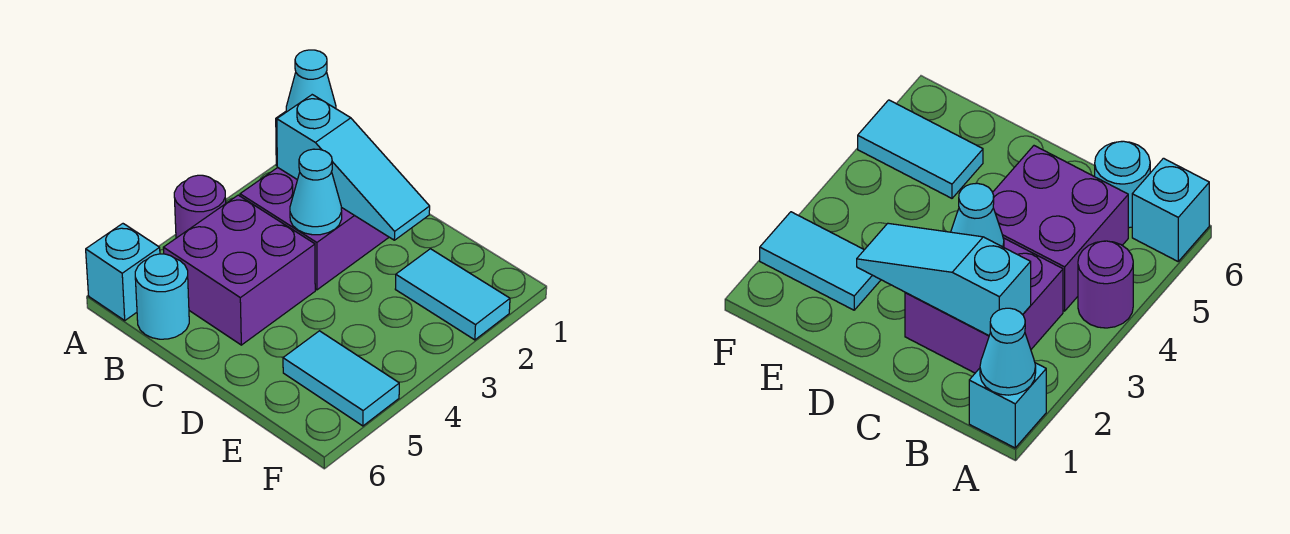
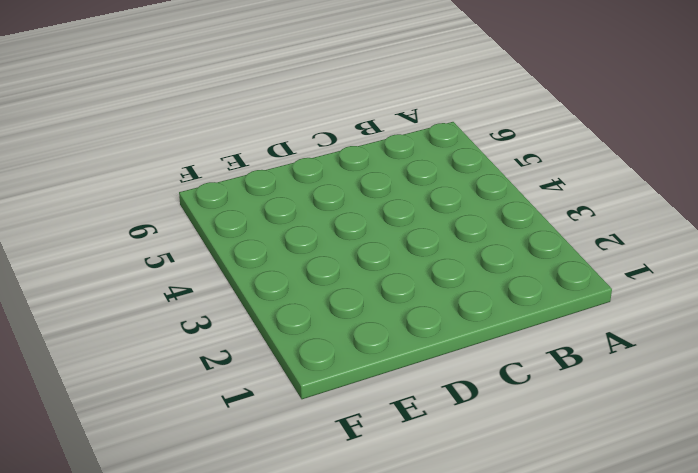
none -> cyan 1x1 brick [969,363,1046,448]
none -> purple 1x1 round brick [174,175,226,238]

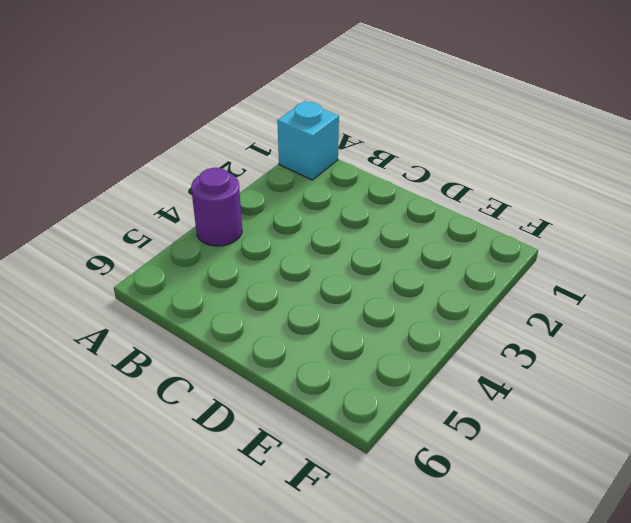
none -> cyan 1x1 brick [86,224,160,320]
none -> purple 2x2 brick [240,167,388,290]

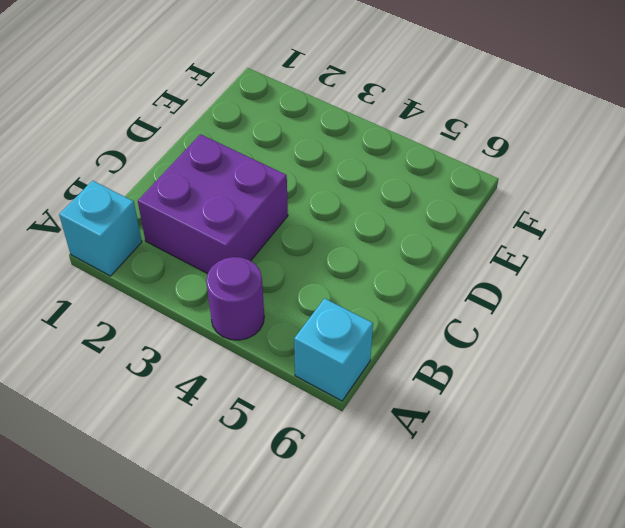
none -> purple 2x2 brick [163,195,315,345]
none -> cyan 1x1 round brick [135,254,189,339]

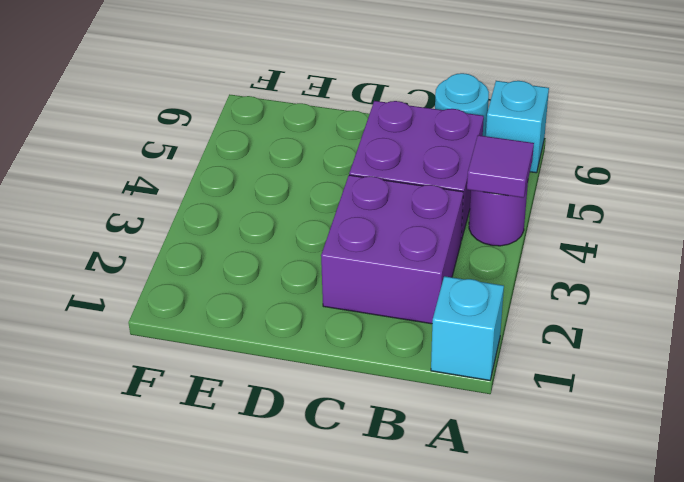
purple 1x1 tile [467,135,534,198] -> none
none -> cyan 1x2 tile [395,249,510,340]
none -> cyan 1x2 tile [283,331,399,426]

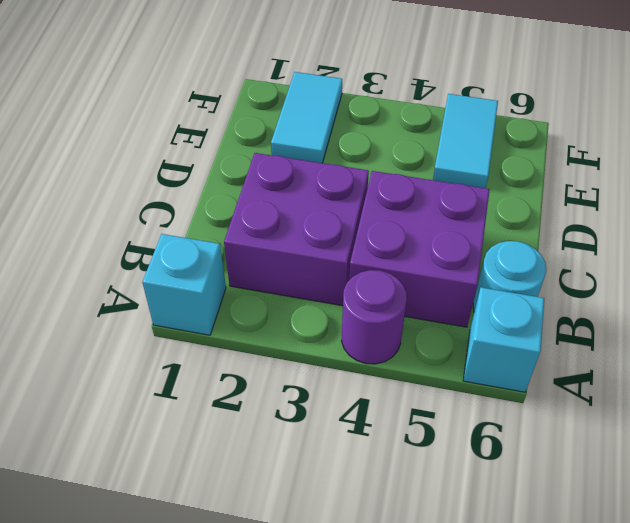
none -> cyan 1x1 cone [286,50,336,112]
none -> cyan 1x3 slope [277,95,430,240]

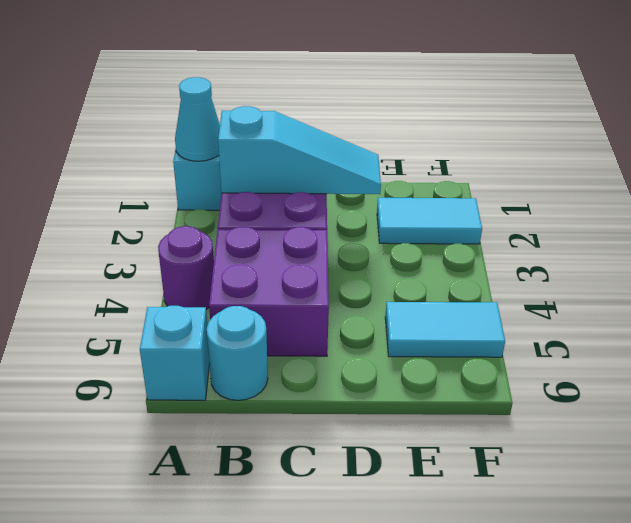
none -> cyan 1x1 cone [290,149,342,235]

